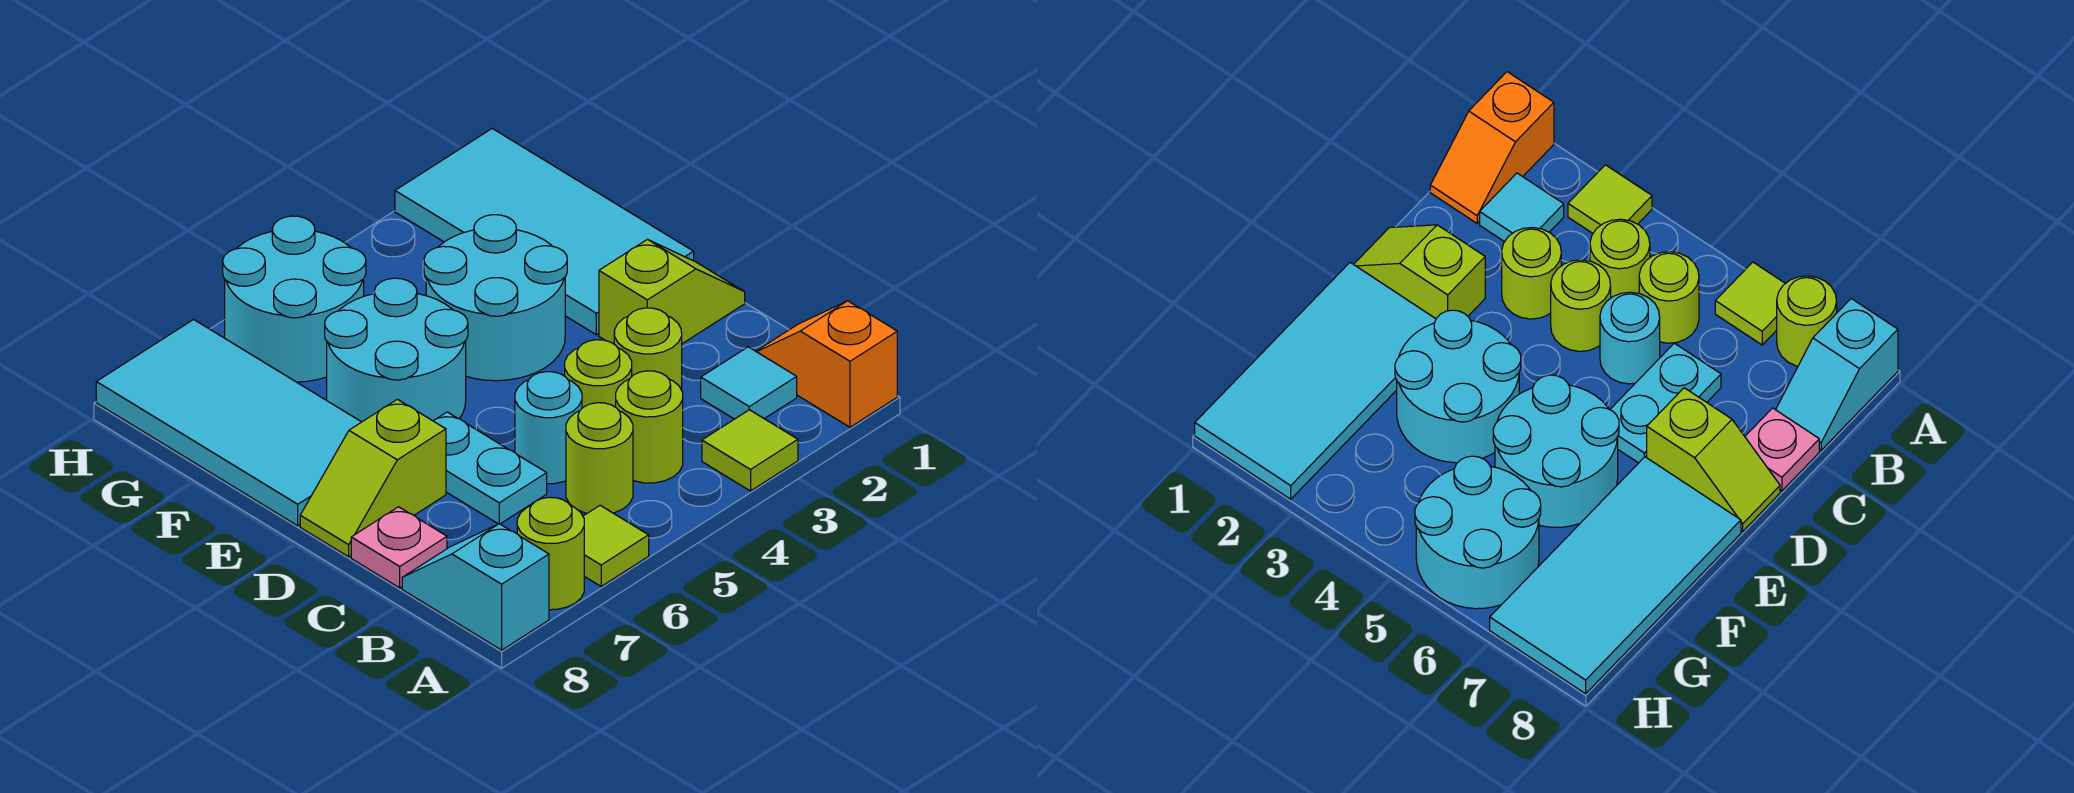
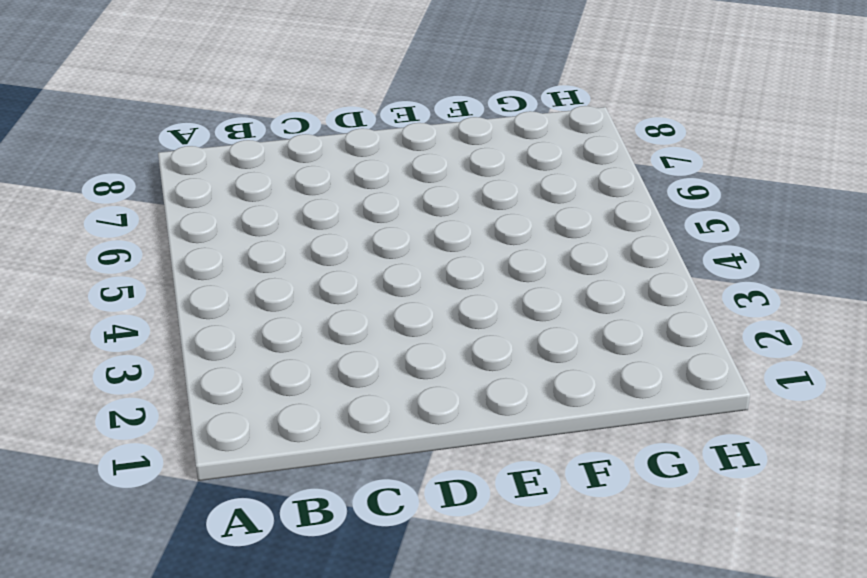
none -> orange 1x2 slope [756,301,897,427]
none -> lime 1x1 tile [702,410,798,491]
none -> lime 1x1 tile [583,505,649,586]

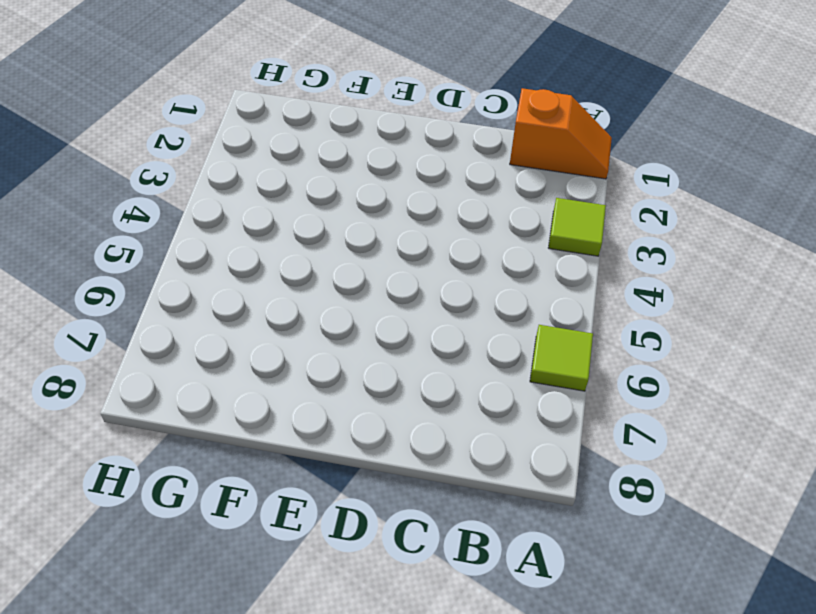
orange 1x2 slope [510,88,612,179] -> orange 1x2 slope turned to [756,301,897,427]
none -> lime 1x1 round brick [517,497,584,610]
none -> cyan 1x2 slope [402,524,549,650]
none -> cyan 1x1 tile [701,347,797,419]

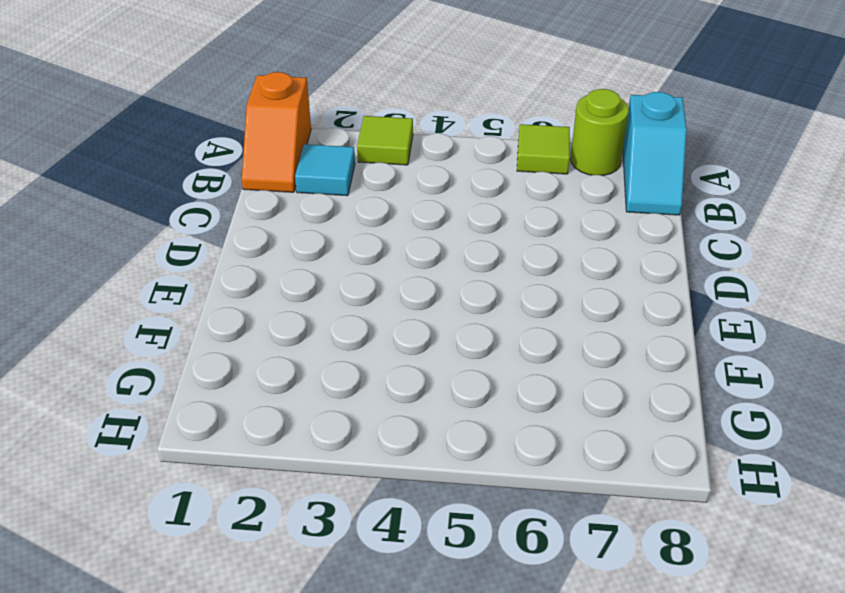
none -> lime 1x1 round brick [616,371,683,483]
none -> lime 1x1 round brick [566,403,633,513]
none -> lime 1x1 round brick [614,308,682,390]

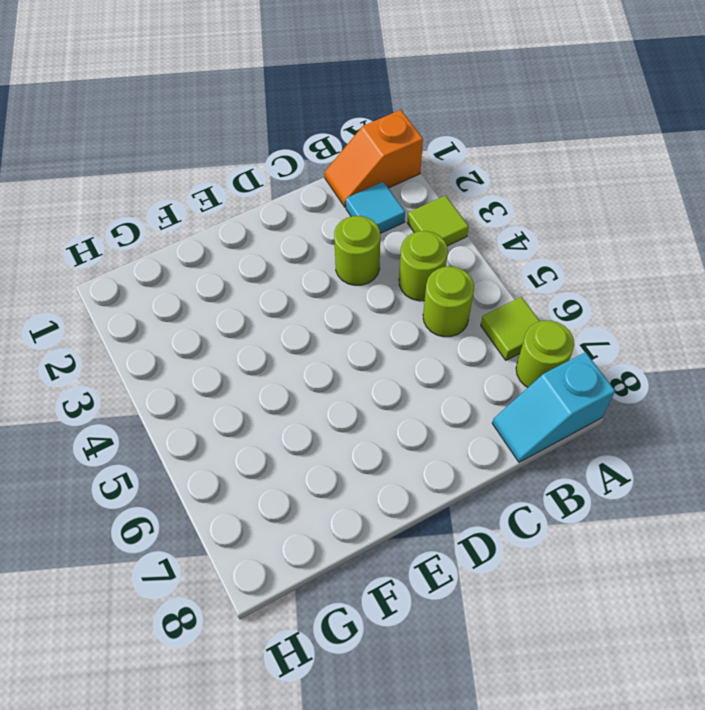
none -> lime 1x1 round brick [565,340,632,408]
none -> cyan 1x1 round brick [515,372,582,484]
none -> cyan 1x2 plate [433,412,547,524]

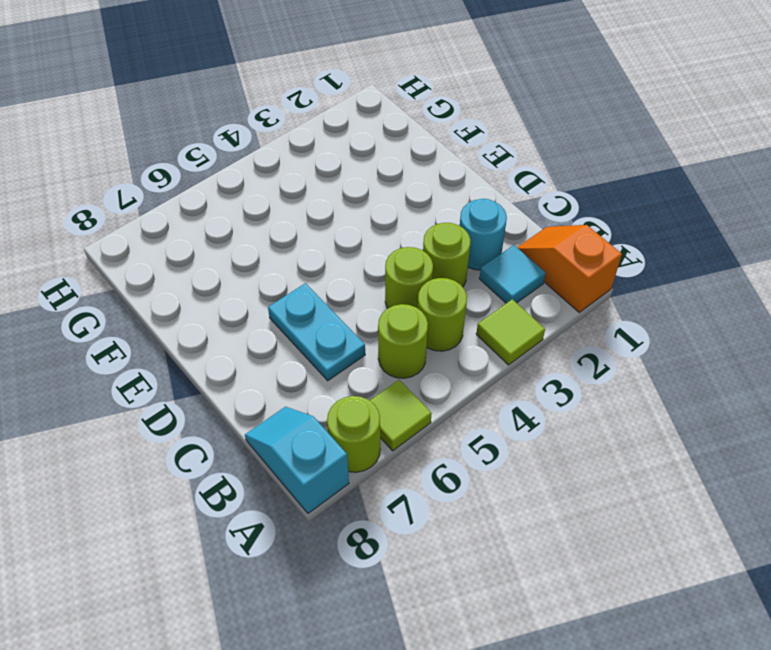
cyan 1x1 round brick [460,199,507,270] -> cyan 1x1 round brick moved to [515,372,582,484]
none -> pink 1x1 plate [351,507,447,588]
none -> lime 1x2 slope [599,239,745,344]
none -> lime 1x2 slope [300,399,446,557]

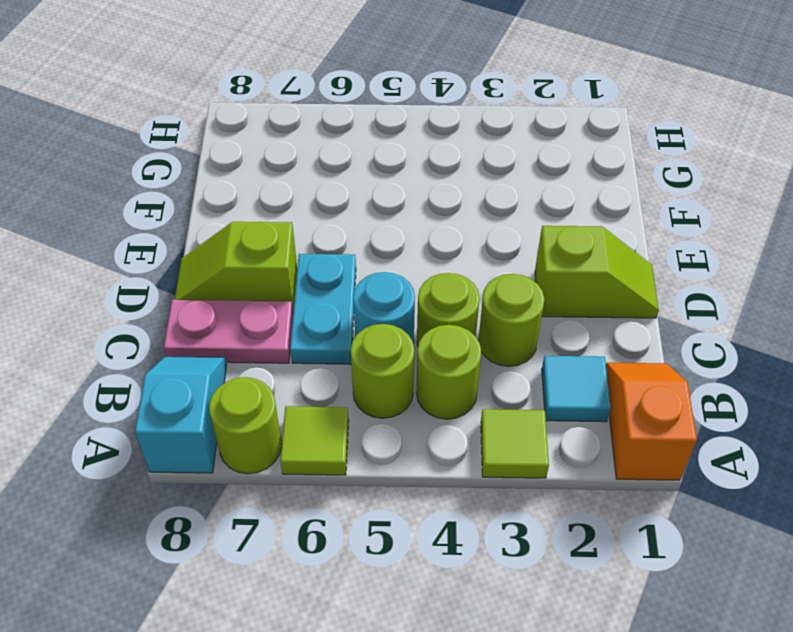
pink 1x2 plate [164,300,293,363] -> pink 1x1 plate [351,507,447,588]
none -> cyan 2x4 tile [395,129,694,335]
none -> cyan 2x2 round brick [424,215,567,381]
none -> cyan 2x2 round brick [325,278,468,422]

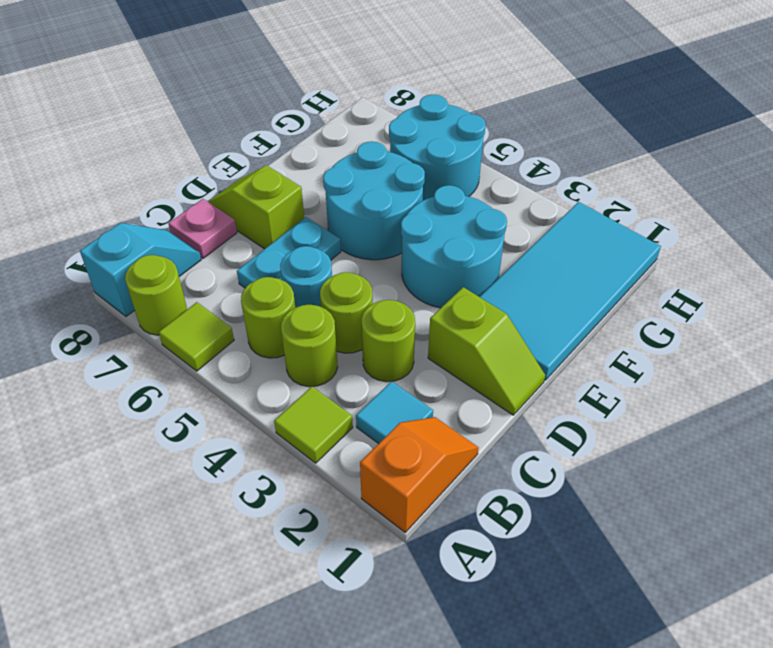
none -> cyan 2x4 tile [96,320,361,526]

